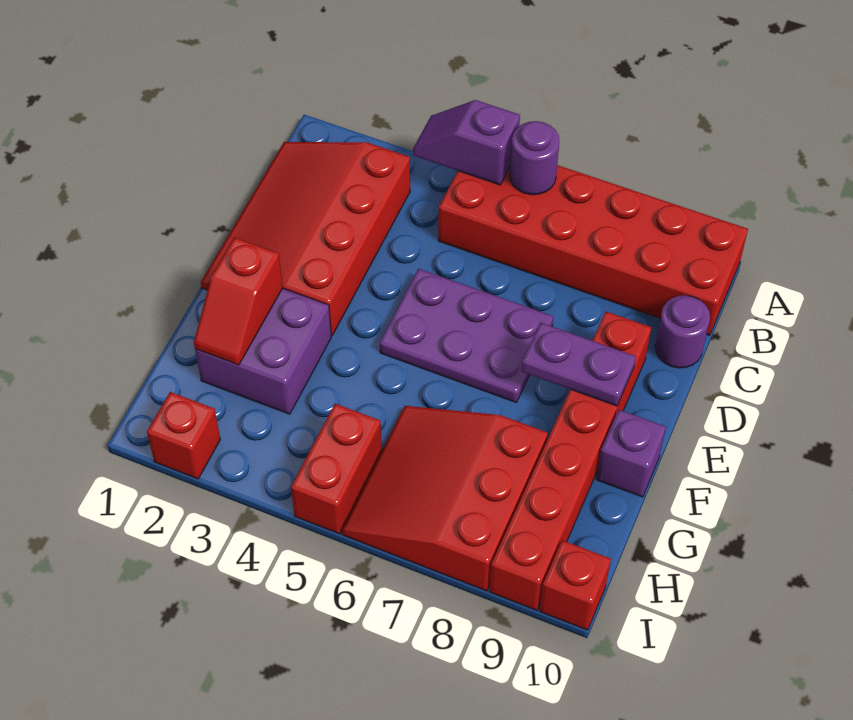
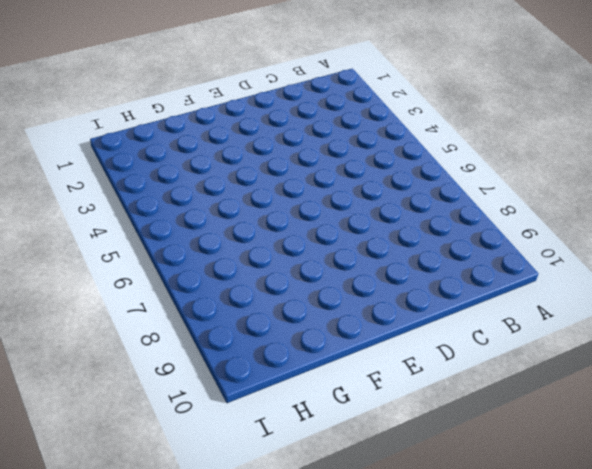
none -> red 2x6 brick [438,165,748,335]
none -> red 3x4 slope [201,142,410,335]
none -> purple 1x1 round brick [655,295,710,368]

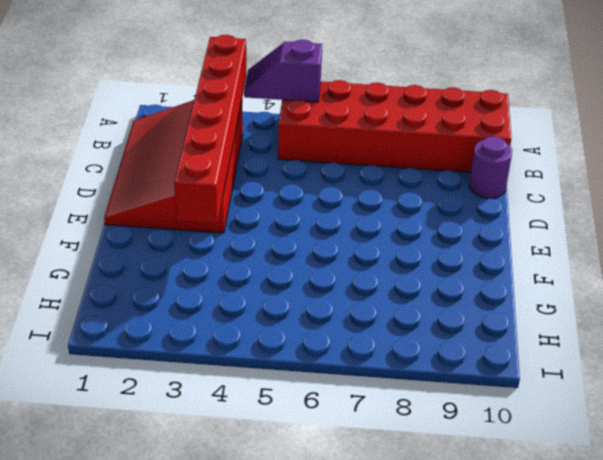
red 1x6 brick [174,35,246,224] -> red 1x6 brick moved to [489,311,651,610]
none -> purple 2x3 plate [380,269,553,403]
none -> purple 2x2 brick [195,288,331,414]
none -> purple 1x1 brick [596,410,666,497]

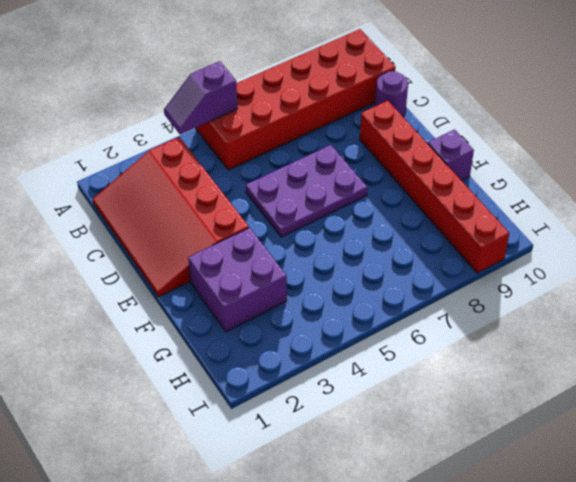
none -> red 3x3 slope [342,406,548,591]
none -> red 1x2 brick [291,404,382,534]
none -> red 1x1 brick [147,392,220,479]

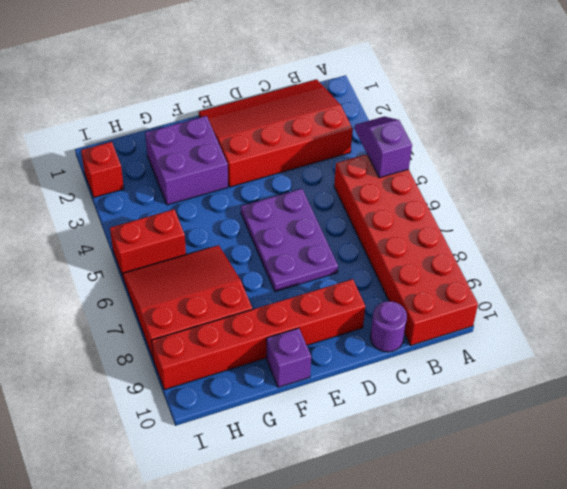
none -> red 1x1 brick [540,540,611,630]
none -> purple 1x1 round brick [510,121,559,195]
none -> purple 1x2 plate [522,323,636,406]

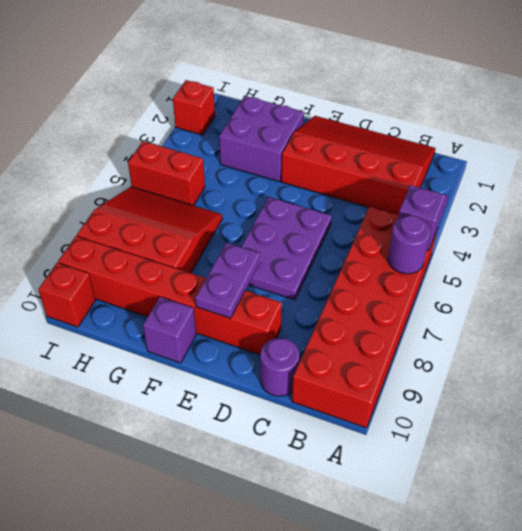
none -> red 1x2 slope [194,237,283,365]

